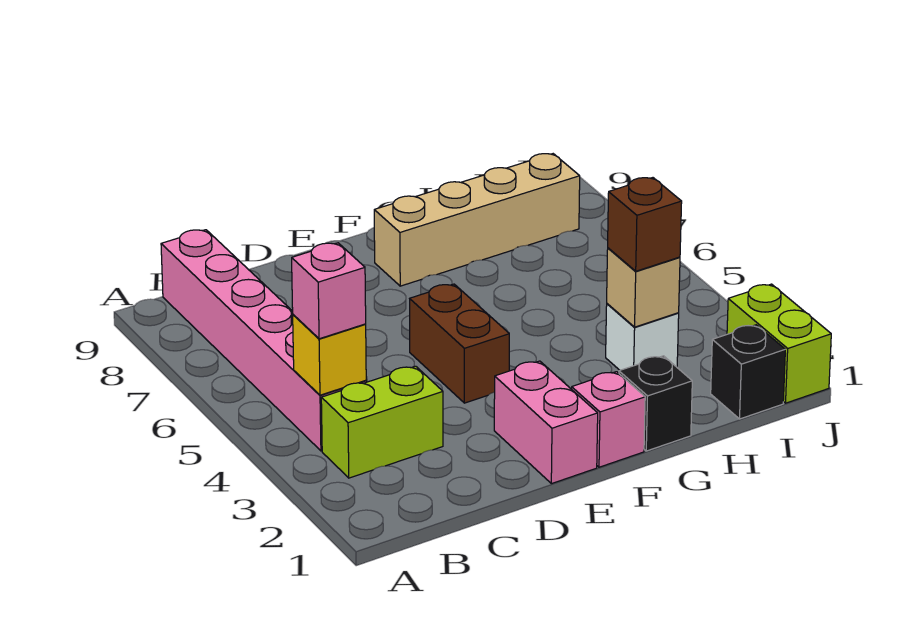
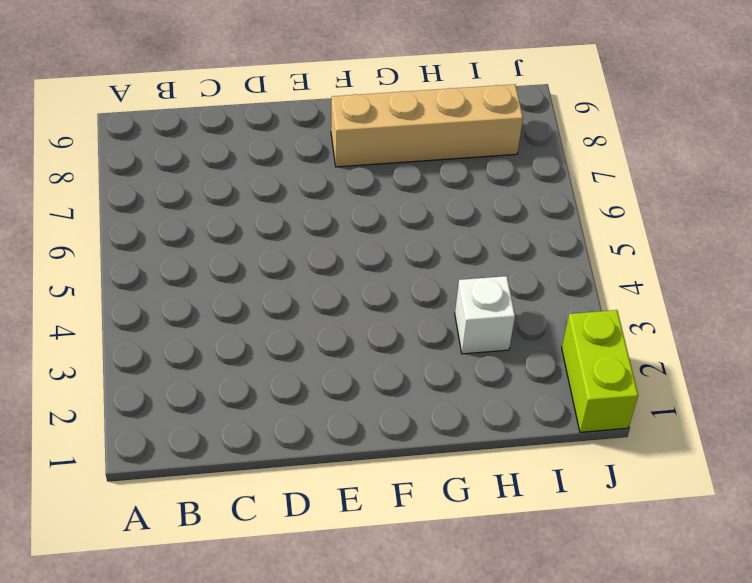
none -> lime 1x2 brick [321,366,443,478]
none -> pink 1x6 brick [161,230,366,451]
none -> pink 1x2 brick [494,361,598,484]

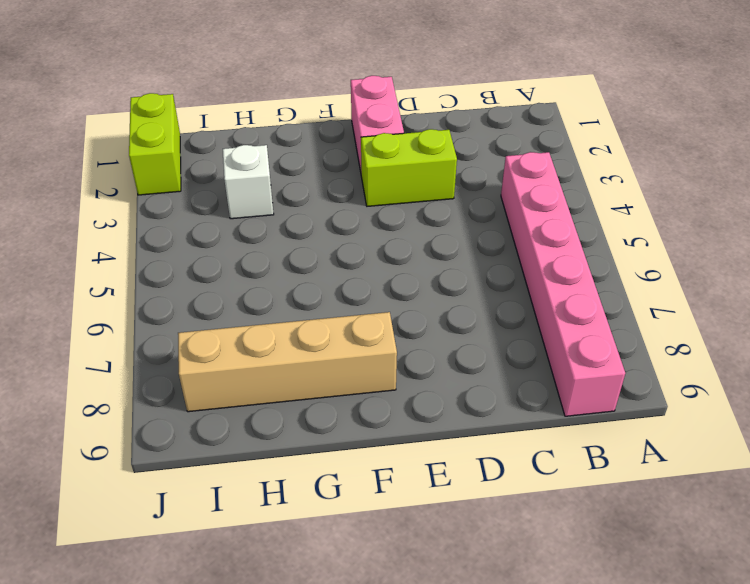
lime 1x2 brick [361,129,457,206] -> lime 1x2 brick moved to [321,366,443,478]
none -> brown 1x2 brick [410,284,509,403]
none -> pink 1x1 brick [572,372,645,467]
none -> black 1x1 brick [619,356,692,451]

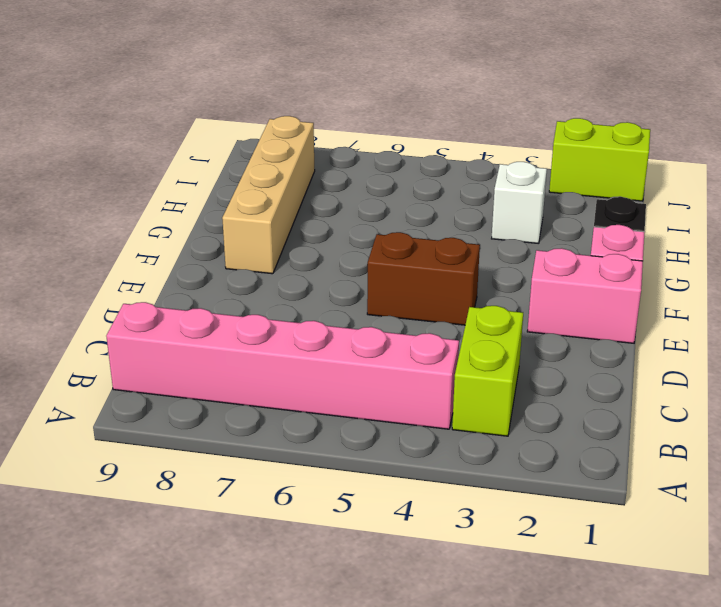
none -> black 1x1 brick [711,325,785,419]
none -> yellow 1x1 brick [293,315,366,395]
none -> tan 1x1 brick [607,248,680,327]

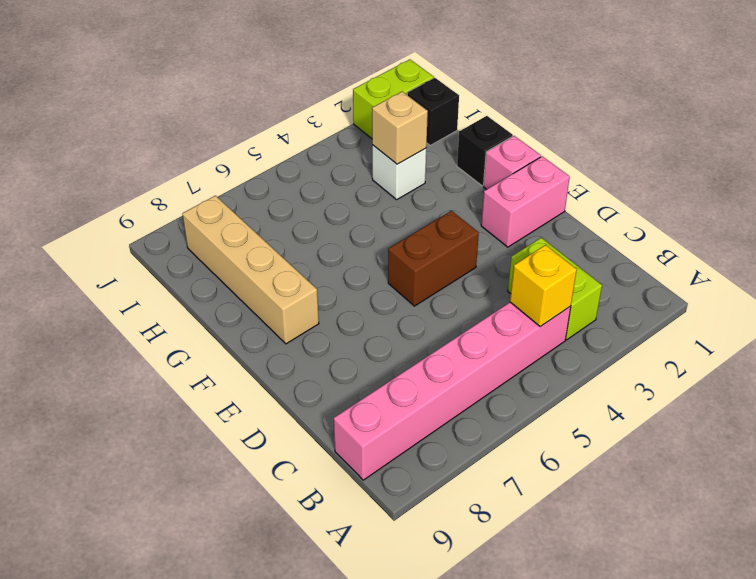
none -> pink 1x1 brick [292,243,366,339]
none -> brown 1x1 brick [608,178,682,271]

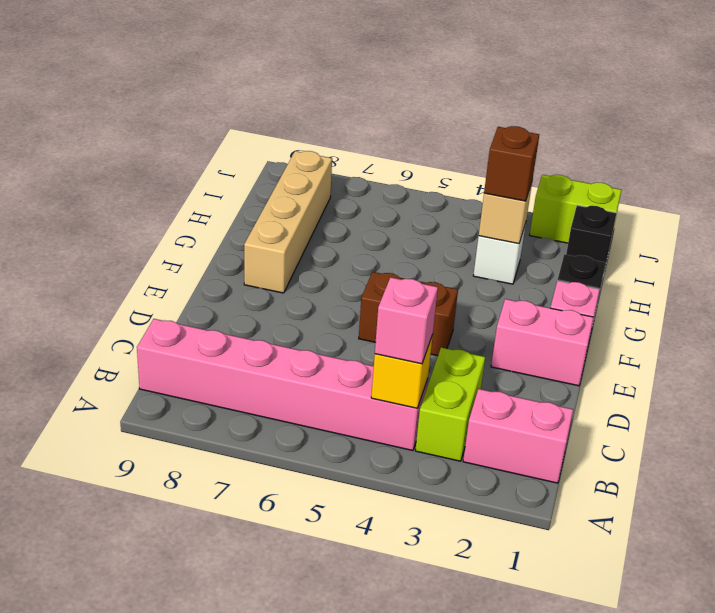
pink 1x2 brick [463,389,573,483] -> none

